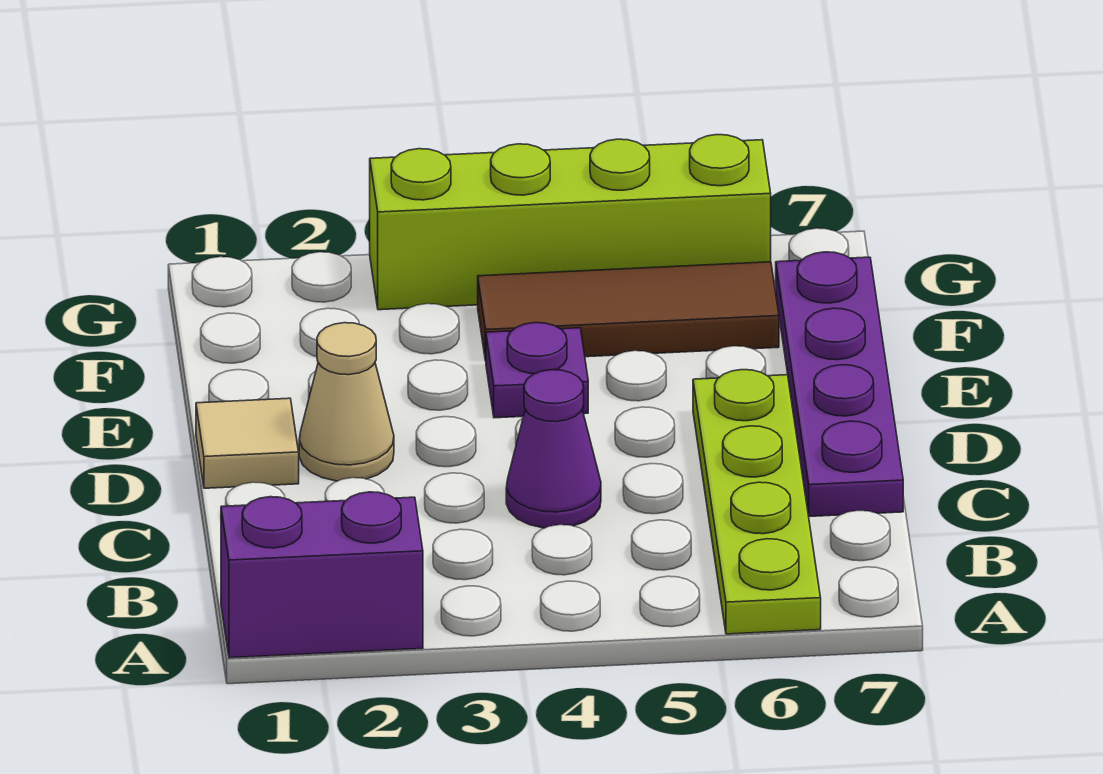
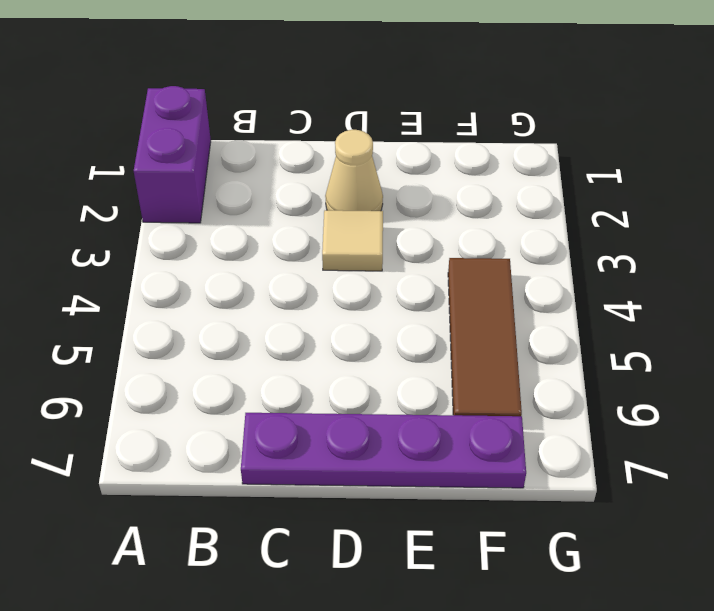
tan 1x1 tile [322,210,383,271] -> tan 1x1 tile moved to [196,398,299,488]
none -> lime 1x4 plate [693,370,821,634]
none -> purple 1x1 cone [506,370,601,528]

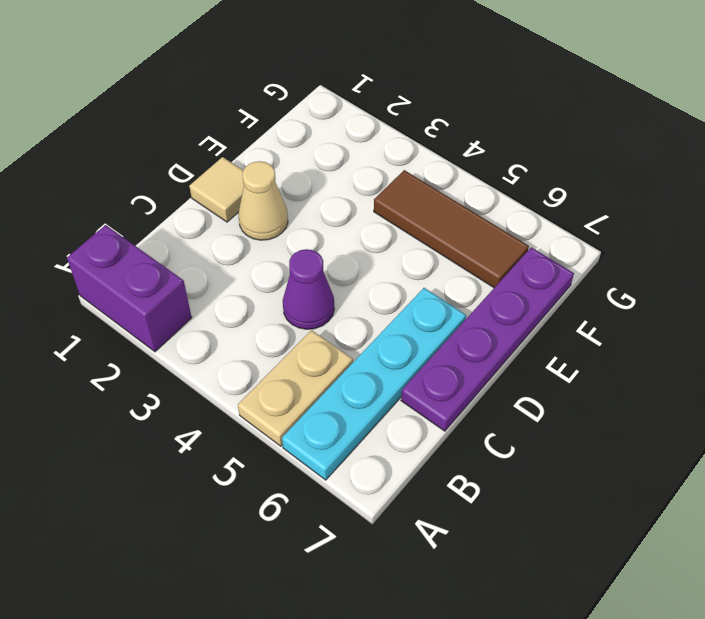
tan 1x2 plate [238,330,353,446] -> none
cyan 1x4 plate [282,288,466,480] -> lime 1x4 plate [693,370,821,634]
none -> purple 1x1 plate [486,323,588,418]
none -> lime 1x4 brick [370,135,771,310]

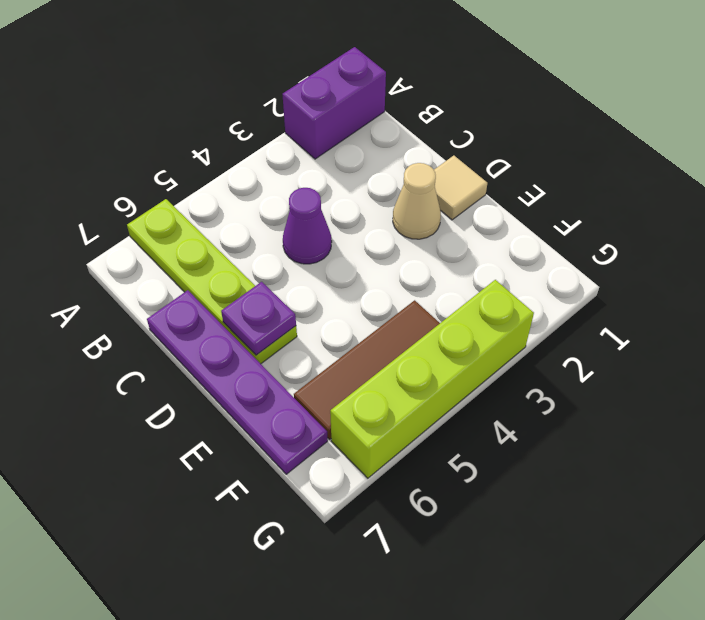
purple 1x1 plate [221,282,296,355] -> purple 1x1 plate moved to [486,323,588,418]

